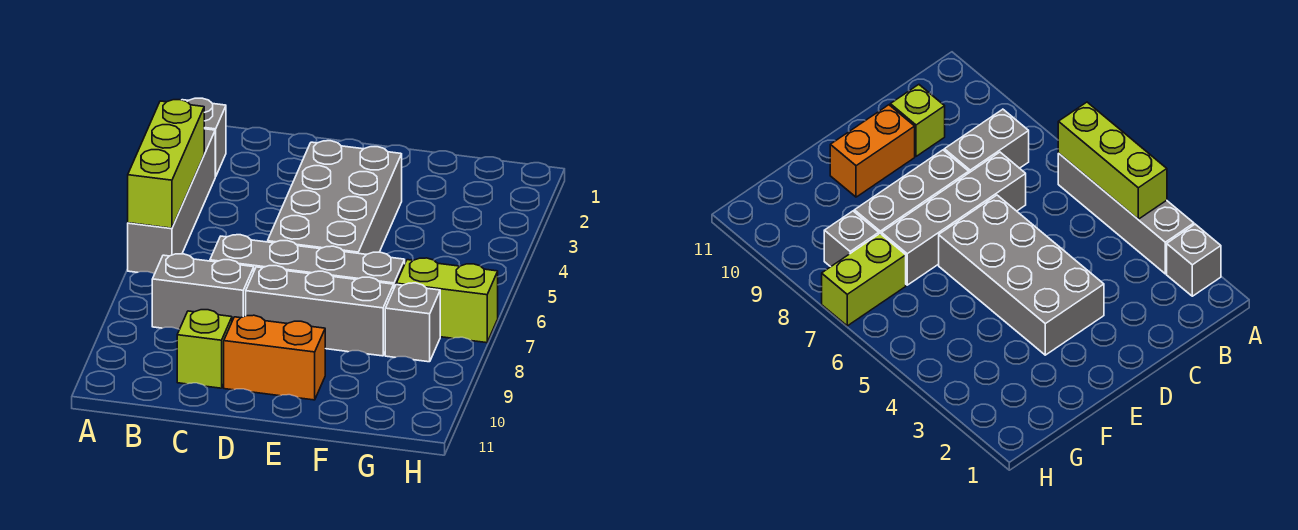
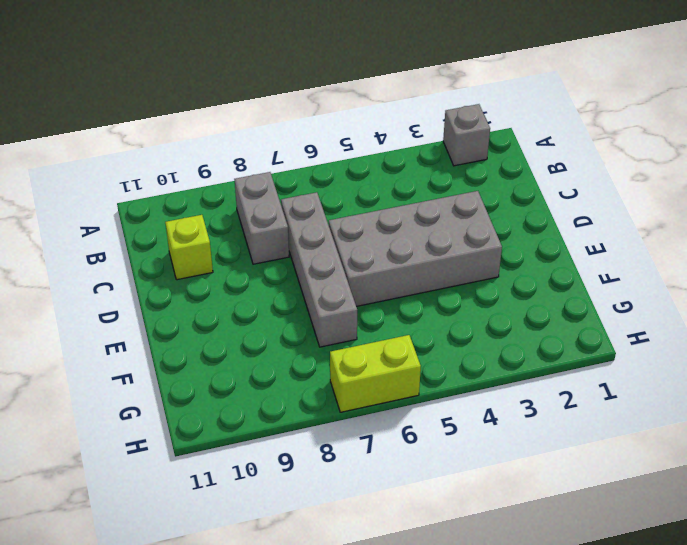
lime 1x2 brick [330,335,421,412] -> lime 1x2 brick turned to [396,258,498,343]
none -> grey 1x4 brick [128,129,215,274]
none -> grey 1x3 brick [246,266,394,356]

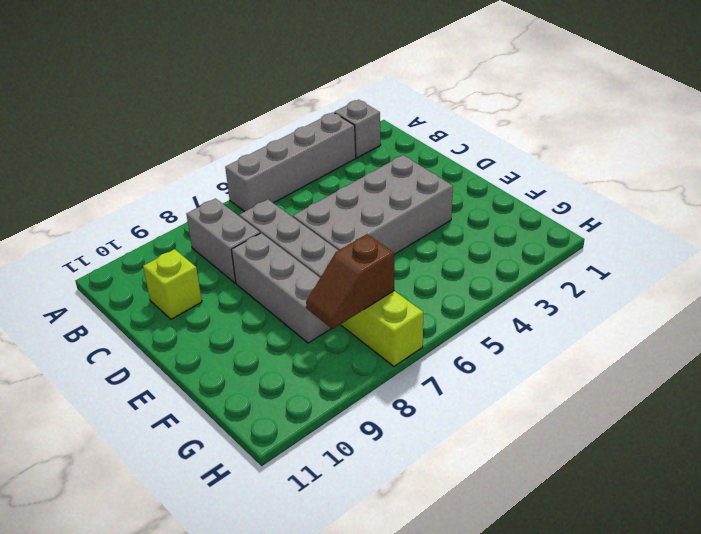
brown 1x2 slope [306,234,394,329] -> none
none -> orange 1x2 brick [224,315,325,400]
none -> grey 1x1 brick [385,283,440,362]

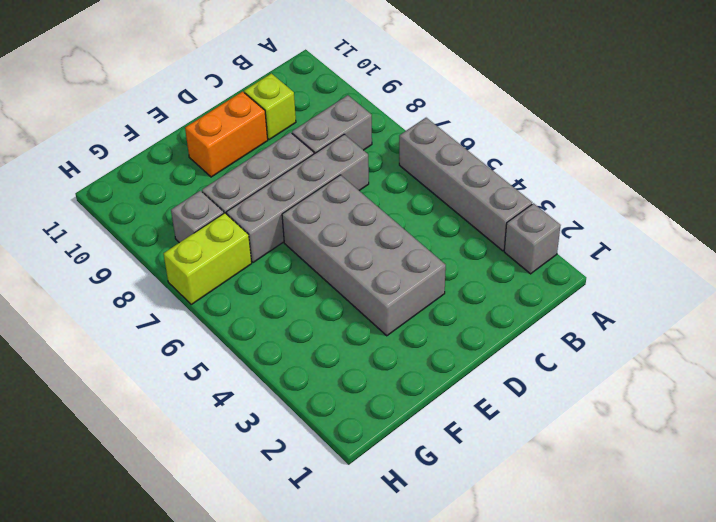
none -> lime 1x3 brick [128,100,204,228]

